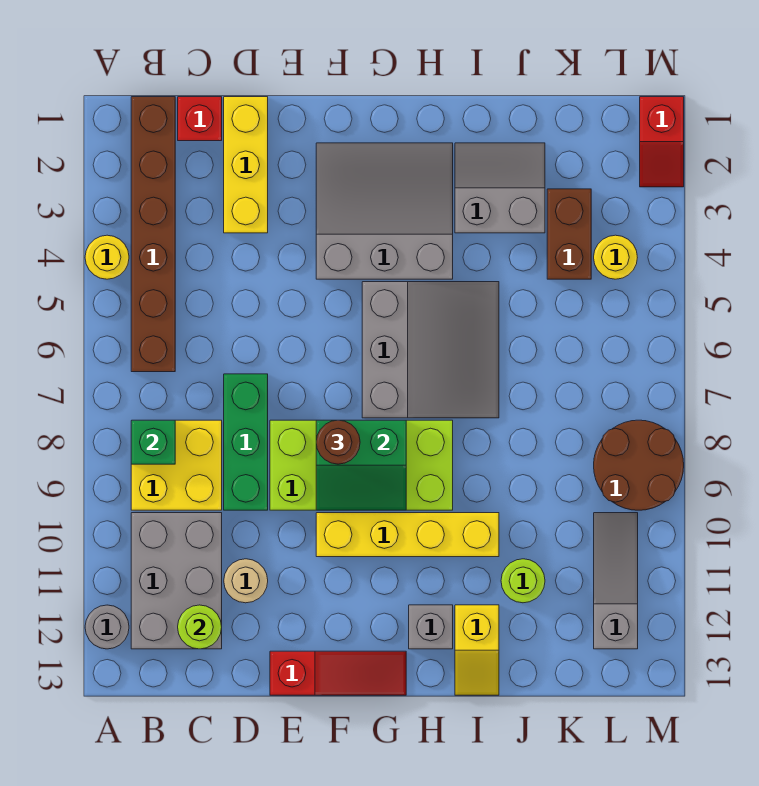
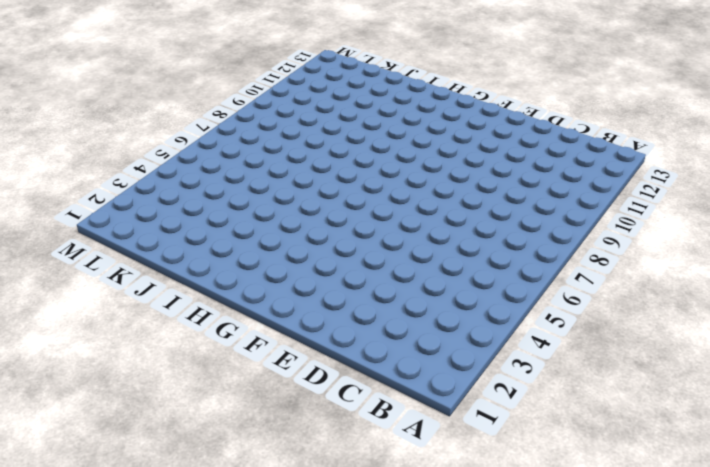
none -> yellow 1x1 round brick [85,235,129,279]
none -> grey 1x1 round brick [85,605,129,649]
none -> brown 1x6 brick [131,97,175,372]

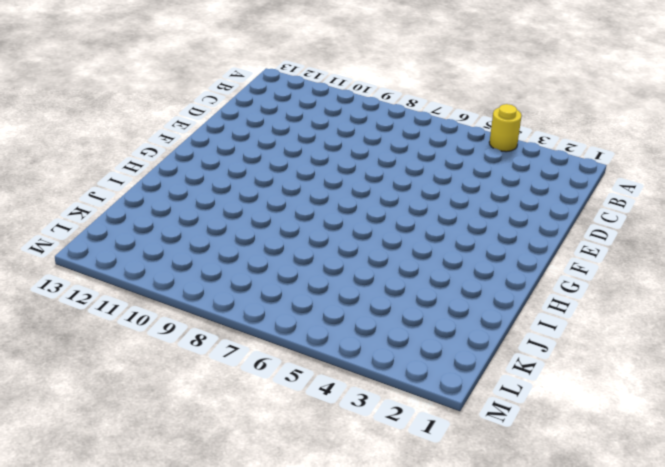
none -> grey 1x1 round brick [85,605,129,649]
none -> brown 1x6 brick [131,97,175,372]
none -> yellow 2x2 brick [131,420,222,510]

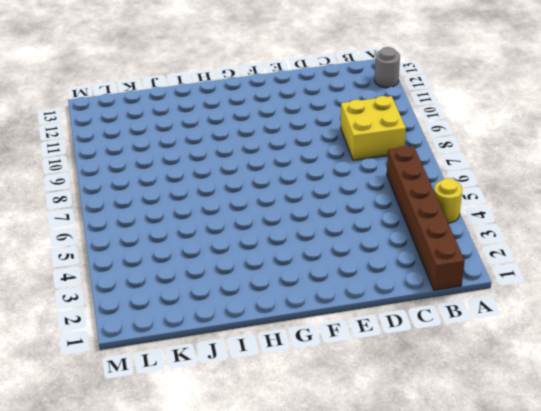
none -> grey 2x3 brick [131,513,222,649]
none -> red 1x1 brick [178,97,222,141]
none -> yellow 1x3 brick [224,97,268,233]

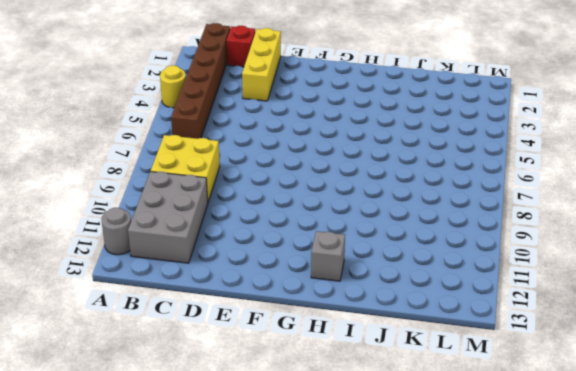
none -> green 1x3 brick [224,374,268,510]
none -> tan 1x1 round brick [224,559,268,603]
none -> lime 2x4 brick [270,420,453,510]

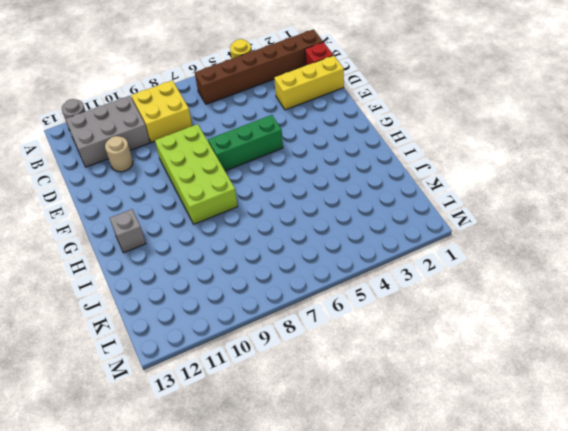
green 1x3 brick [208,115,283,171] -> green 1x3 brick moved to [224,374,268,510]
none -> red 1x3 slope [270,651,406,695]
none -> grey 3x3 slope [316,143,453,279]
none -> yellow 1x4 brick [316,513,499,557]

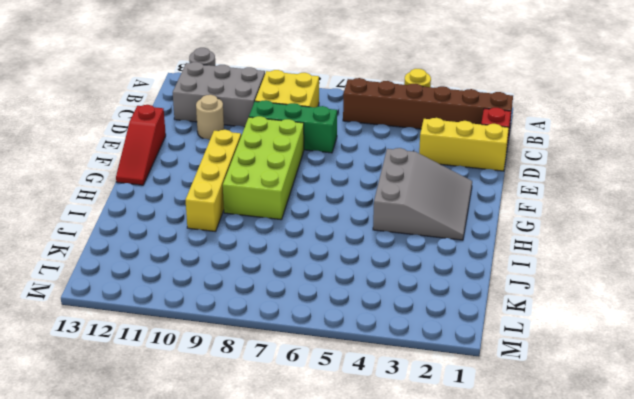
none -> grey 3x3 slope [362,282,499,418]
none -> grey 1x1 brick [409,605,453,649]
none -> grey 2x2 slope [455,143,545,233]

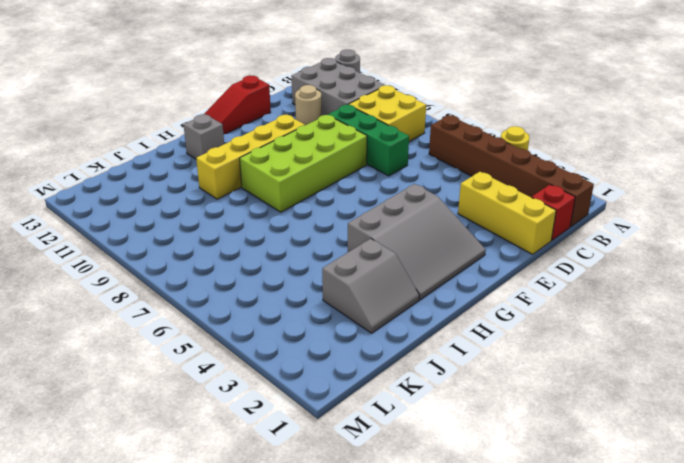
none -> grey 3x3 slope [362,282,499,418]
none -> yellow 1x2 slope [455,605,499,695]
none -> lime 1x1 round brick [501,559,545,603]

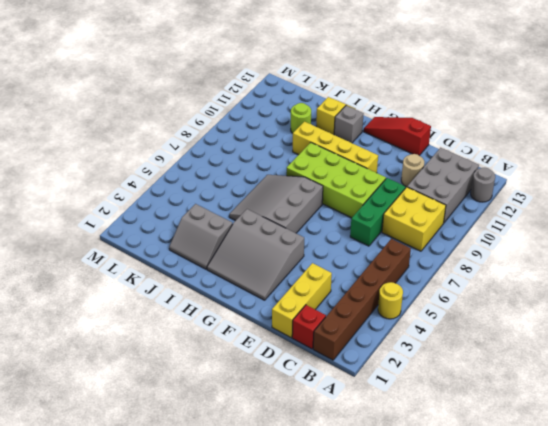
none -> brown 1x2 brick [547,189,591,279]
none -> yellow 1x1 round brick [594,235,637,279]
none -> brown 2x2 round brick [594,420,684,510]

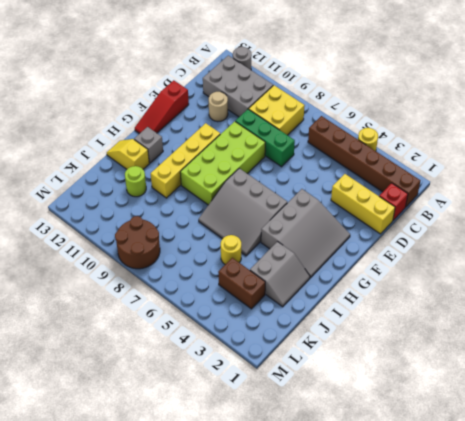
yellow 1x1 round brick [221,235,241,264] -> yellow 1x1 round brick moved to [594,235,637,279]
none -> grey 1x3 slope [594,513,638,649]
none -> red 1x2 slope [640,97,684,187]
none -> green 1x1 brick [131,420,175,464]

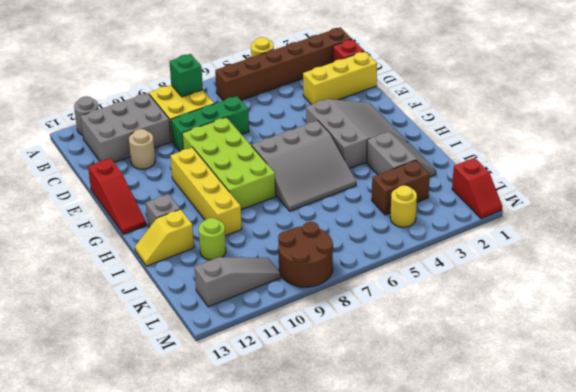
red 1x2 slope [452,158,502,219] -> red 1x2 slope turned to [640,97,684,187]
none -> lime 1x1 round brick [178,605,222,649]
none -> green 2x2 slope [316,420,406,510]
none -> brown 1x1 round brick [316,420,360,464]

